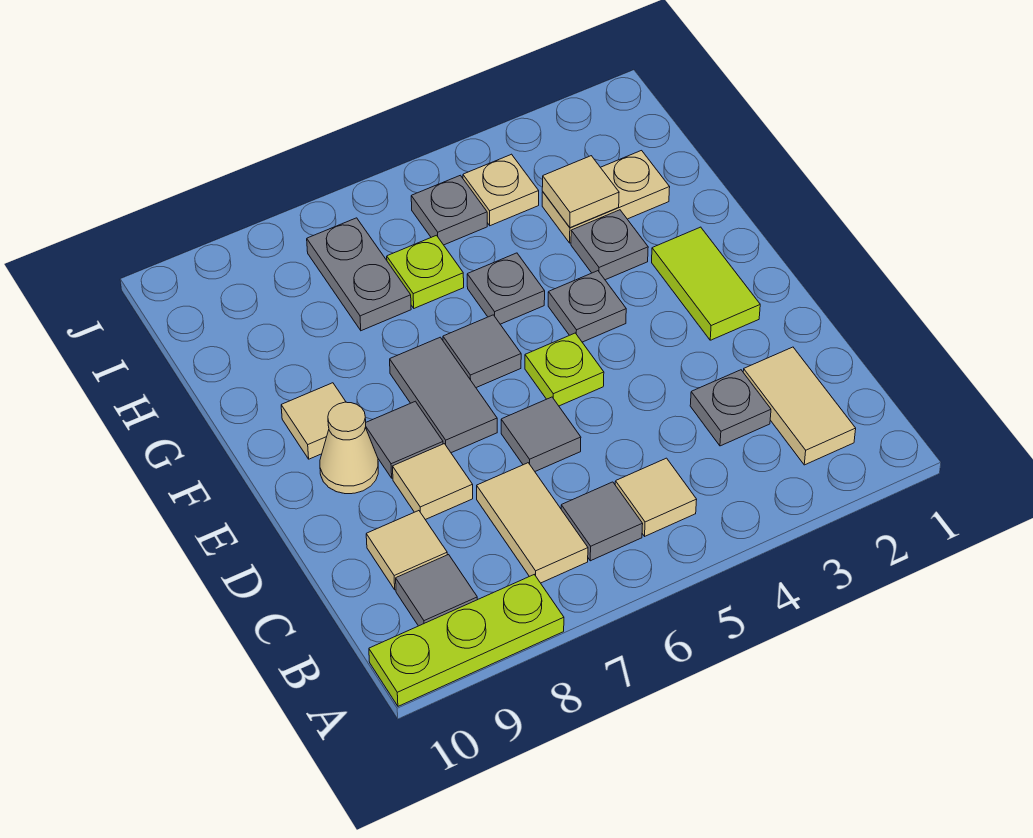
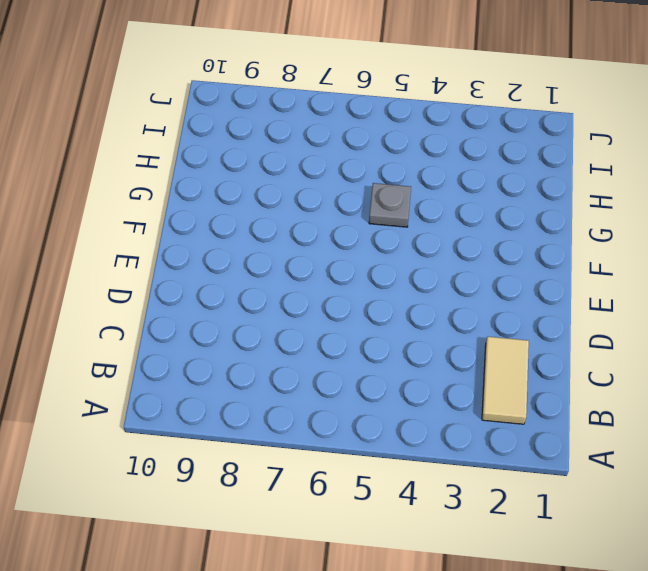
none -> lime 1x3 plate [369,575,564,706]
none -> tan 1x1 tile [615,458,697,536]
none -> grey 1x1 tile [561,482,643,561]

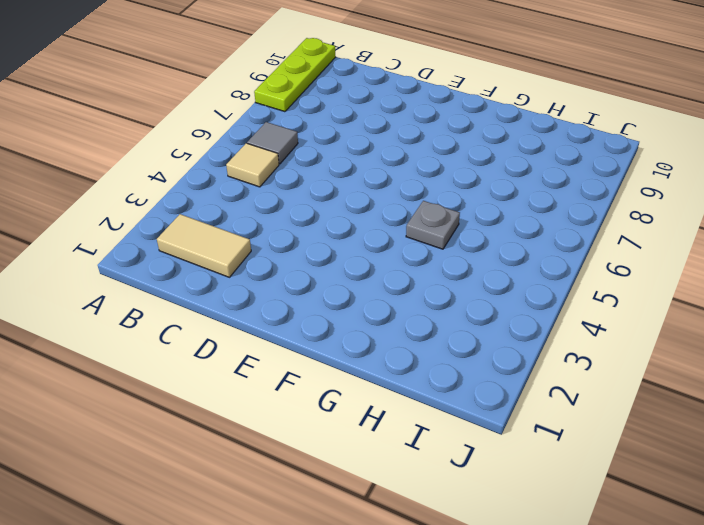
none -> tan 1x2 tile [477,463,588,583]
none -> grey 1x1 tile [396,555,477,626]
none -> grey 1x1 plate [690,370,771,446]

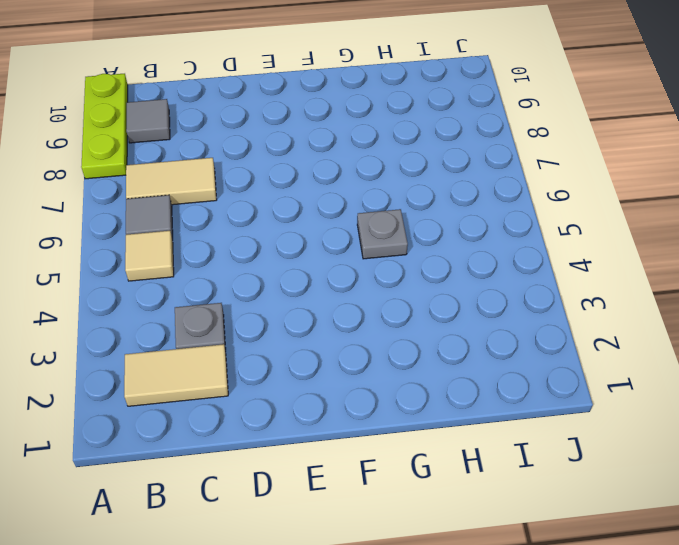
none -> tan 1x1 tile [366,511,447,590]
none -> grey 1x1 tile [501,397,581,471]
none -> tan 1x1 tile [393,444,473,520]

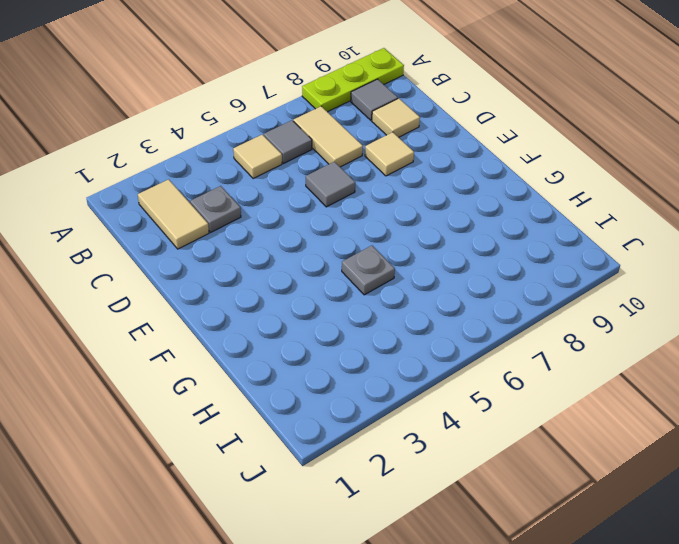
none -> lime 1x2 tile [652,227,760,340]
none -> lime 1x1 plate [525,333,604,406]
none -> grey 1x2 tile [390,337,497,453]

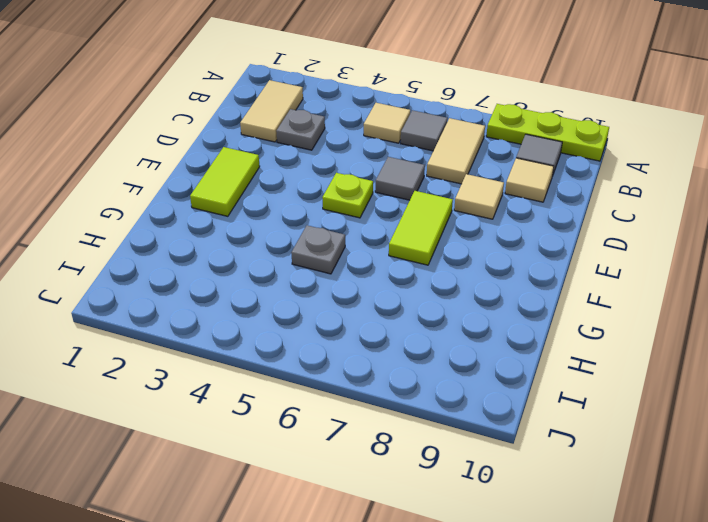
lime 1x2 tile [389,191,453,265] -> grey 1x2 tile [390,337,497,453]
none -> grey 1x1 tile [365,401,443,478]
none -> tan 1x1 cone [320,402,378,494]
none -> grey 1x1 plate [548,271,626,342]

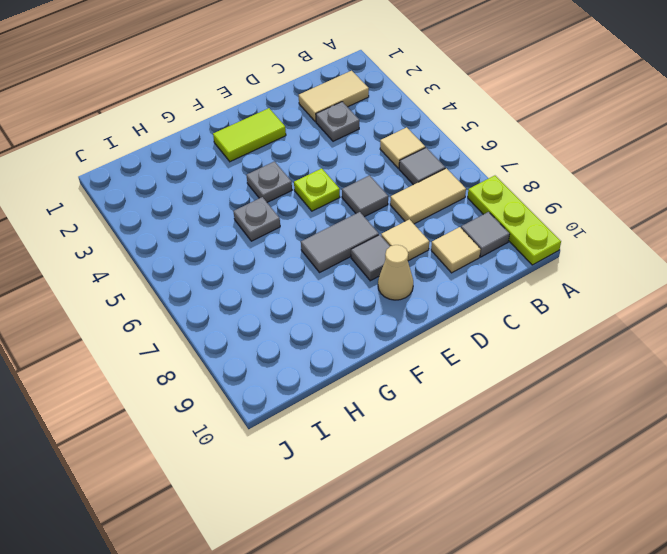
none -> grey 1x1 tile [443,315,521,388]
none -> tan 1x1 tile [281,383,346,459]
none -> grey 1x1 plate [571,210,648,280]

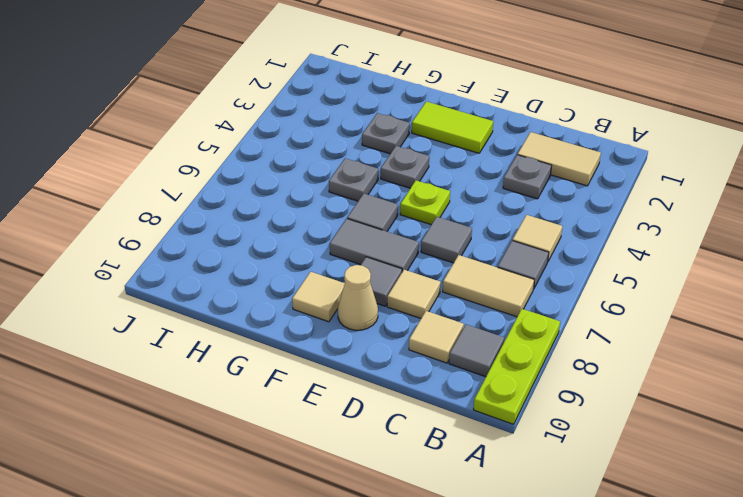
none -> tan 1x2 plate [542,151,670,243]
none -> lime 1x1 plate [387,235,464,308]
none -> grey 1x2 plate [307,218,411,331]

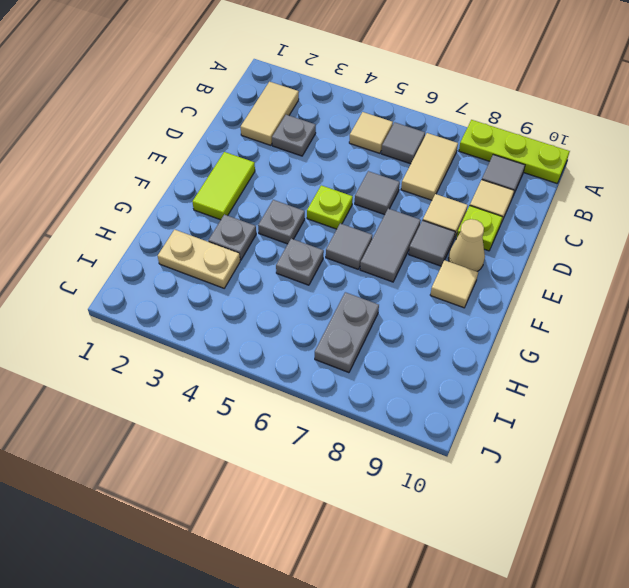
lime 1x1 plate [456,206,502,251] -> lime 1x1 plate moved to [387,235,464,308]
none -> tan 1x1 plate [463,154,539,226]
none -> grey 1x1 plate [411,175,487,245]
none -> tan 1x1 tile [542,156,619,228]

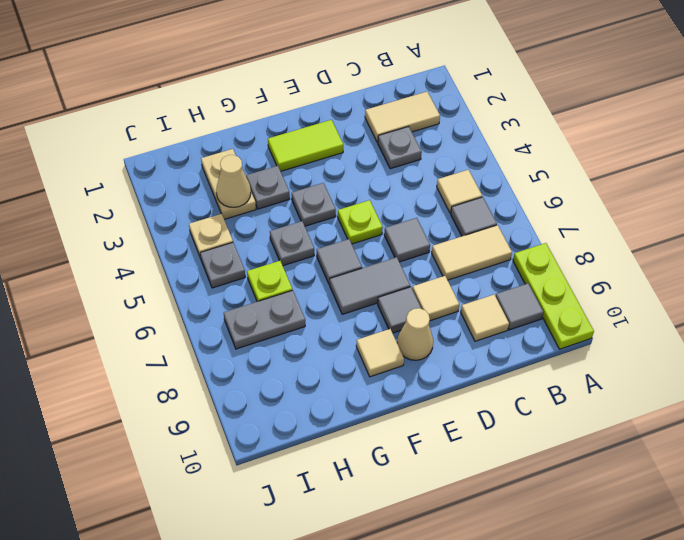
tan 1x1 cone [216,155,251,207] -> tan 1x1 tile [542,156,619,228]

